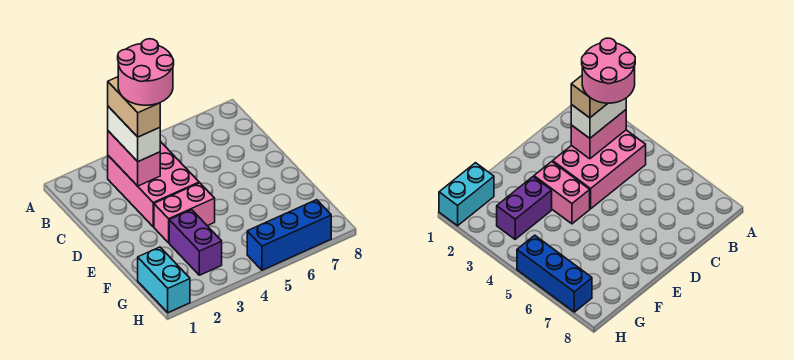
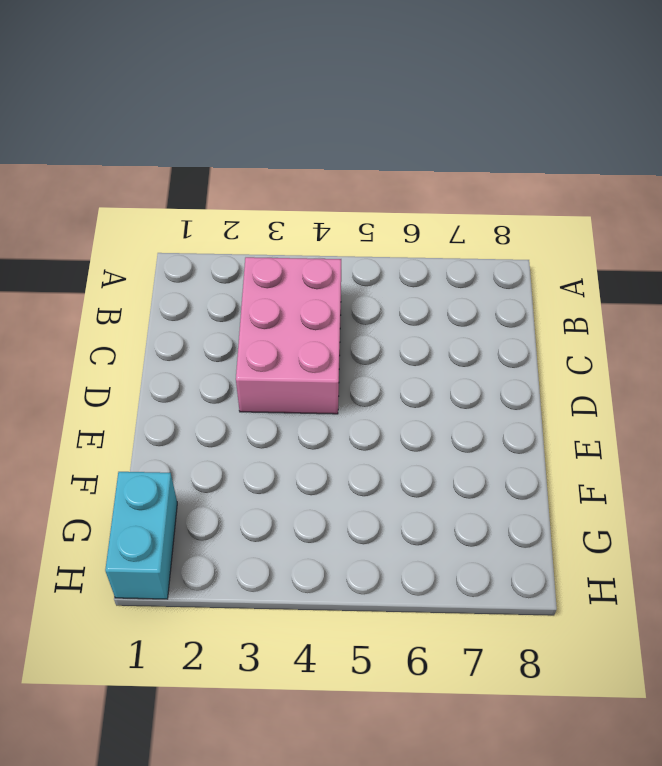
none -> pink 1x2 brick [154,183,215,243]
none -> purple 1x2 brick [169,210,222,275]

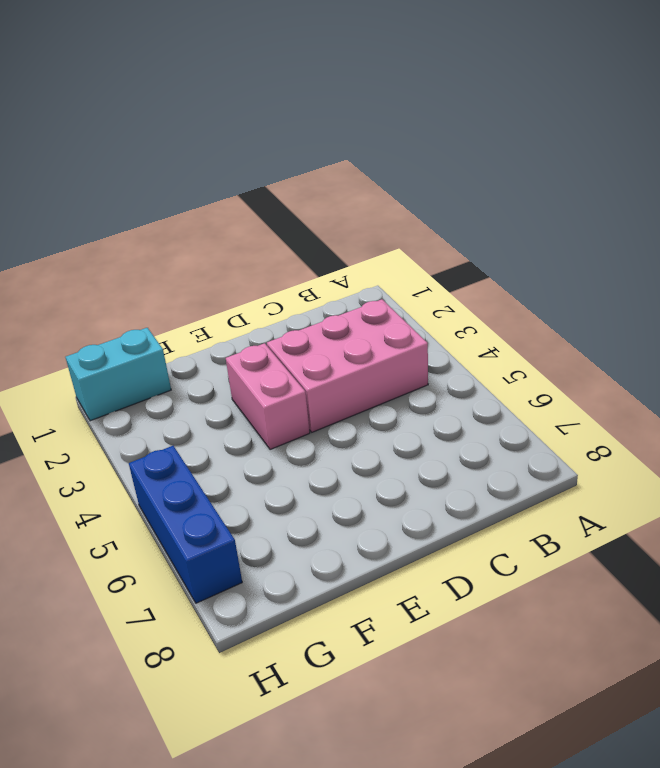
none -> purple 1x2 brick [169,210,222,275]
none -> pink 1x2 brick [108,131,160,186]

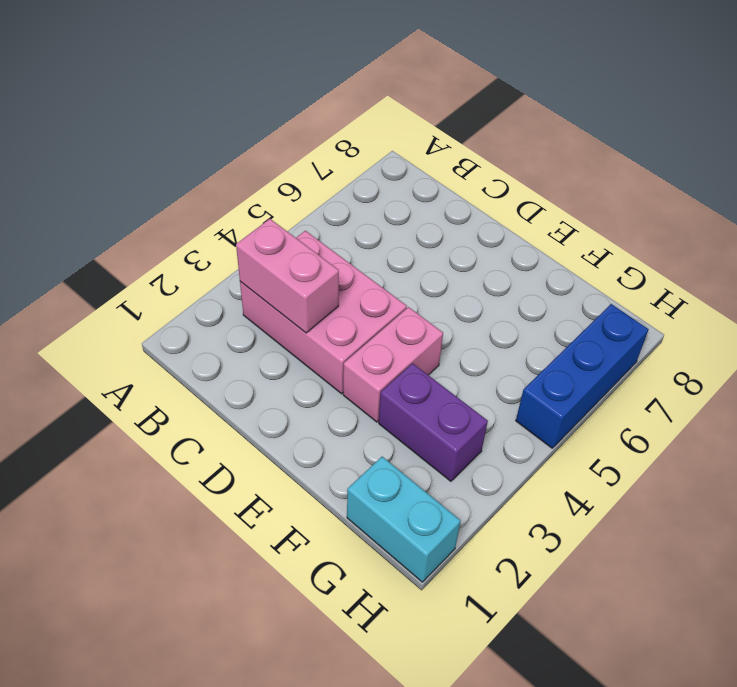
none -> white 1x2 brick [108,106,160,161]
none -> tan 1x2 brick [108,77,160,137]

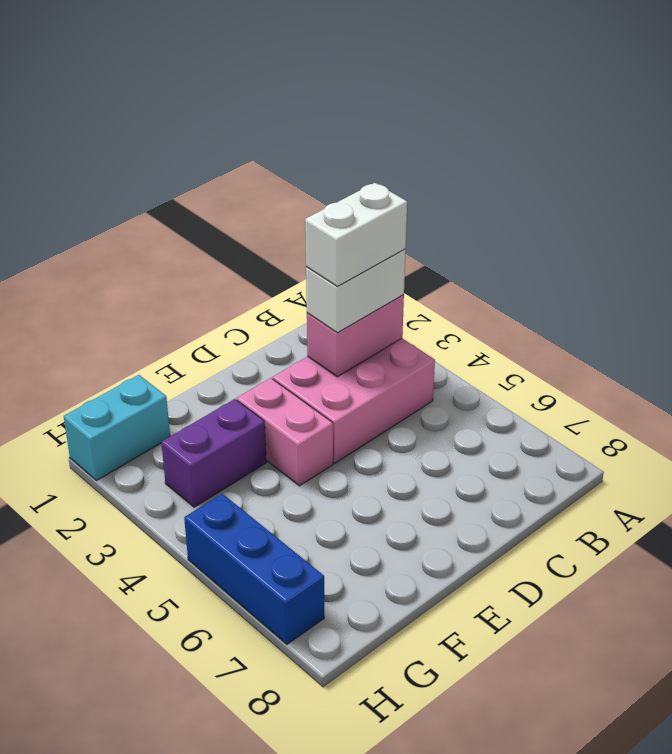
white 1x2 brick [305,183,407,287] -> tan 1x2 brick [108,77,160,137]
none -> pink 2x2 round brick [118,39,174,105]

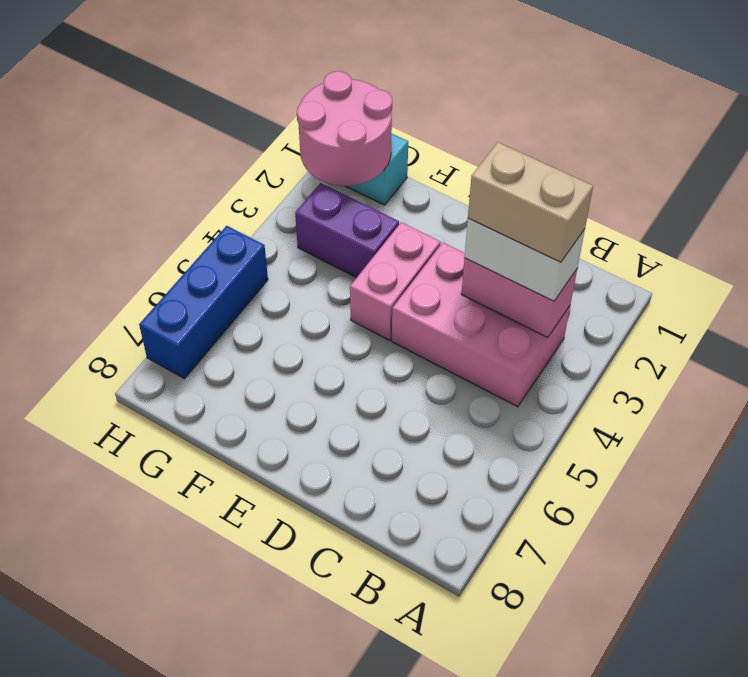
pink 2x2 round brick [297,71,392,186] -> pink 2x2 round brick moved to [118,39,174,105]

